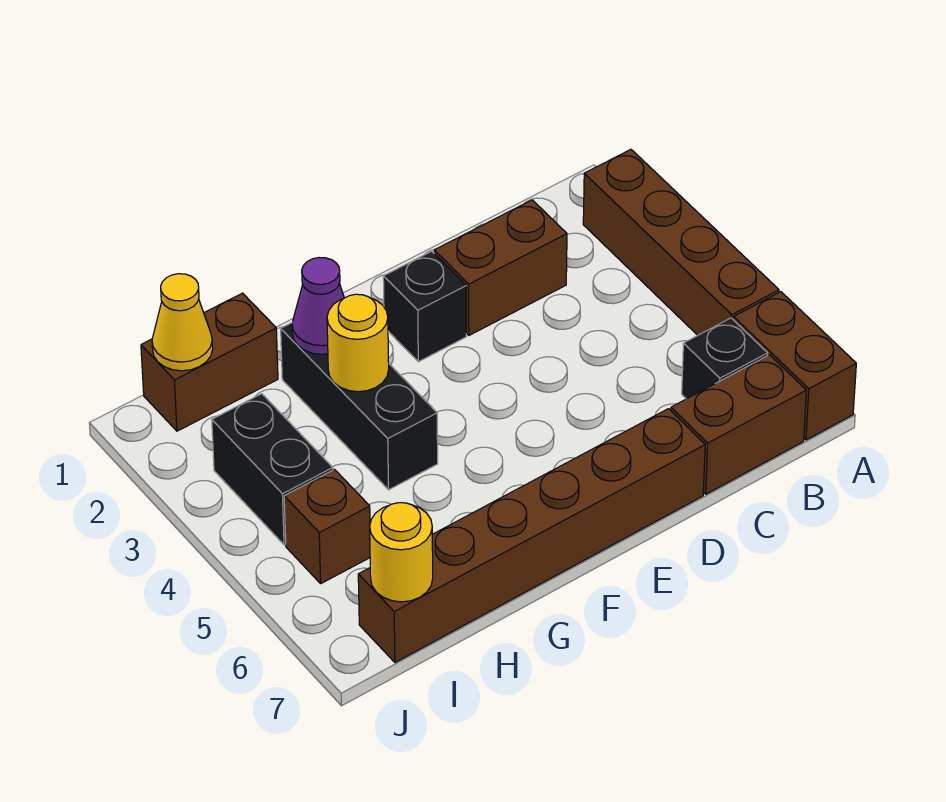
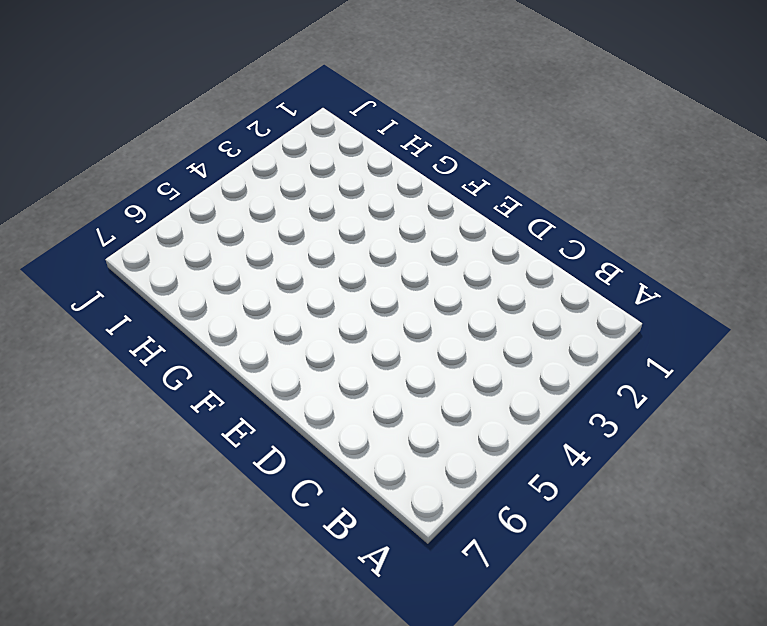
none -> brown 1x4 brick [583,150,779,335]
none -> brown 1x2 brick [733,292,856,440]
none -> black 1x1 brick [682,318,768,399]

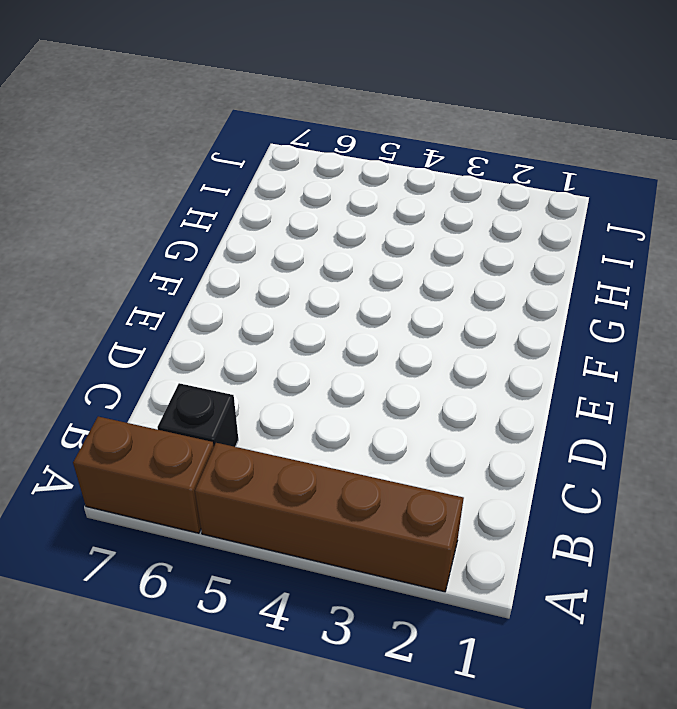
none -> brown 1x2 brick [671,355,806,494]
none -> brown 1x2 brick [434,200,567,335]
none -> brown 1x6 brick [358,409,705,662]

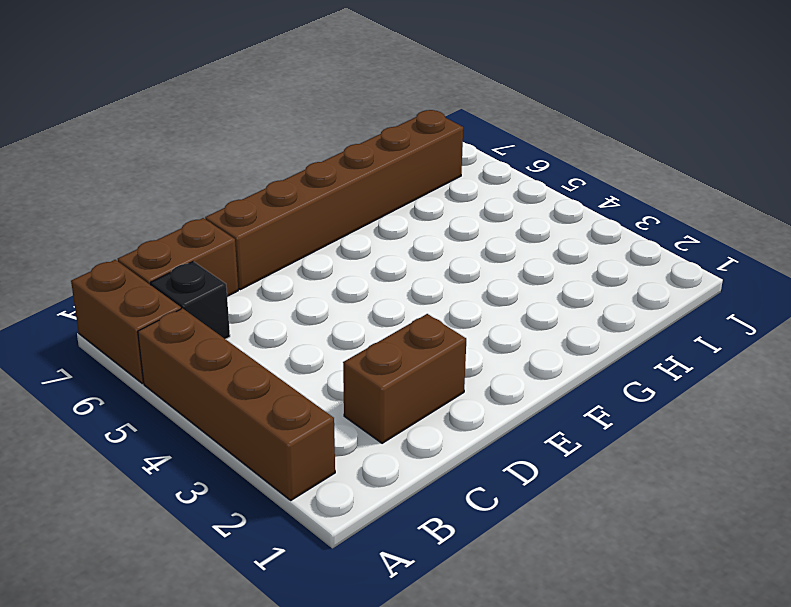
none -> black 1x1 brick [383,251,466,362]
none -> black 1x3 brick [281,323,438,490]
none -> brown 1x2 brick [141,293,278,431]

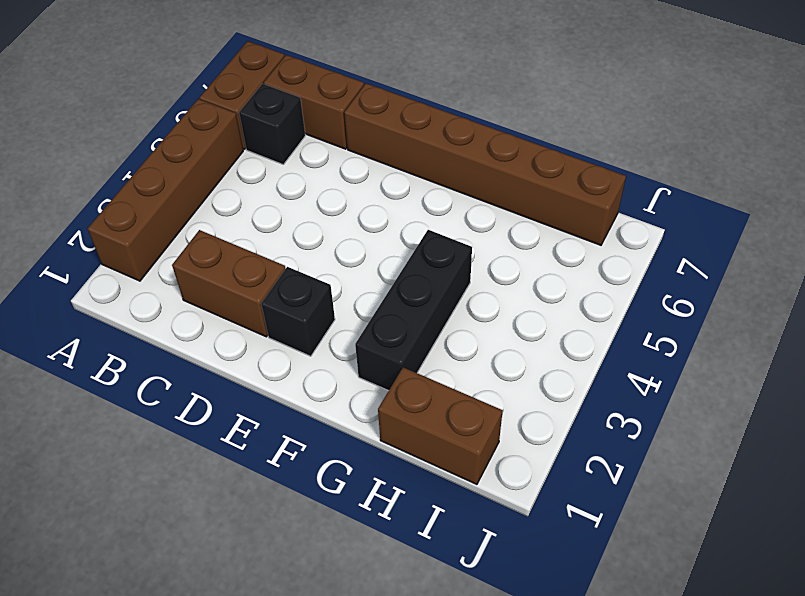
none -> black 1x2 brick [212,394,333,545]
none -> brown 1x1 brick [284,470,370,583]
none -> purple 1x1 cone [292,258,344,354]

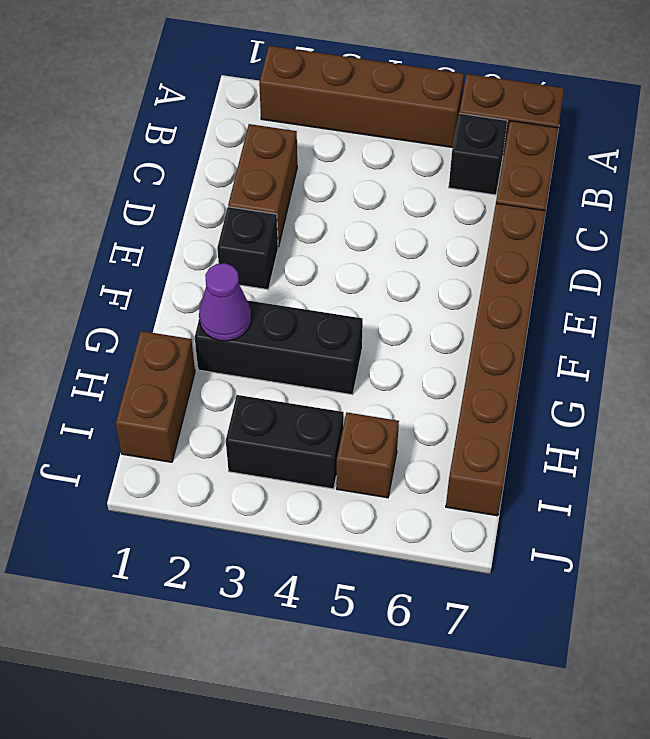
none -> yellow 1x1 round brick [327,294,389,392]
none -> yellow 1x1 cone [152,274,213,371]
none -> yellow 1x1 round brick [370,503,433,602]

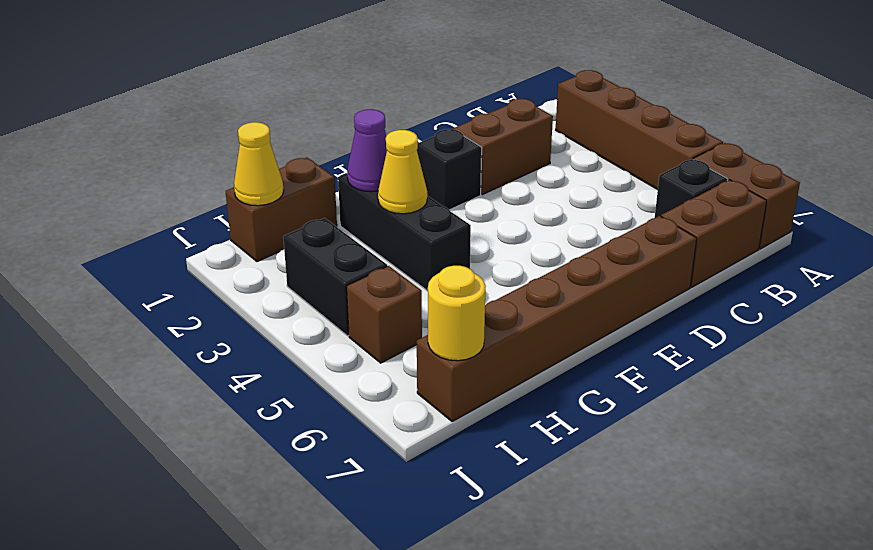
yellow 1x1 cone [378,130,427,214] -> yellow 1x1 round brick [327,294,389,392]

